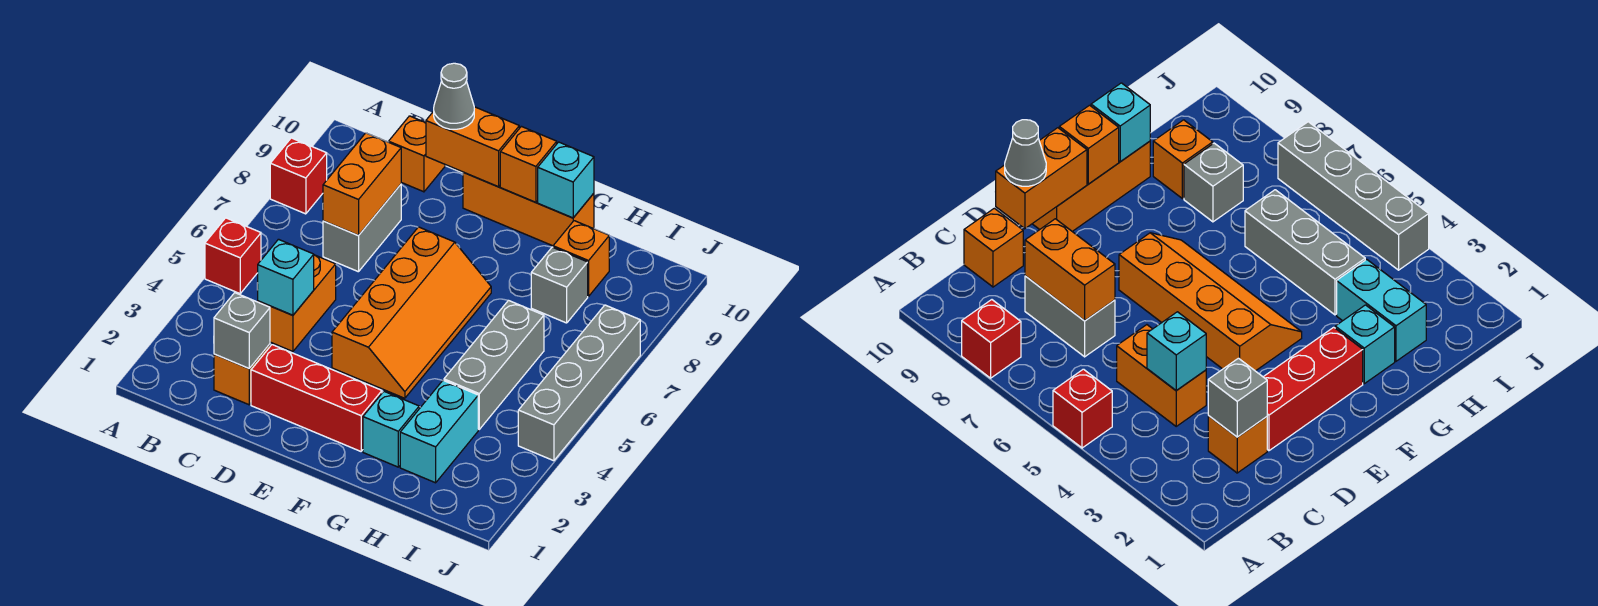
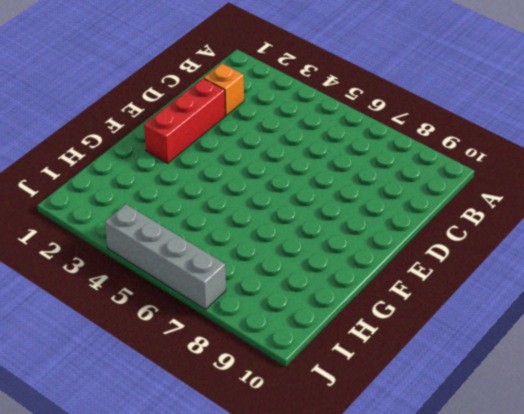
none -> red 1x1 brick [205,218,261,294]
none -> red 1x1 brick [270,138,327,214]
none -> orange 1x2 brick [258,255,336,351]

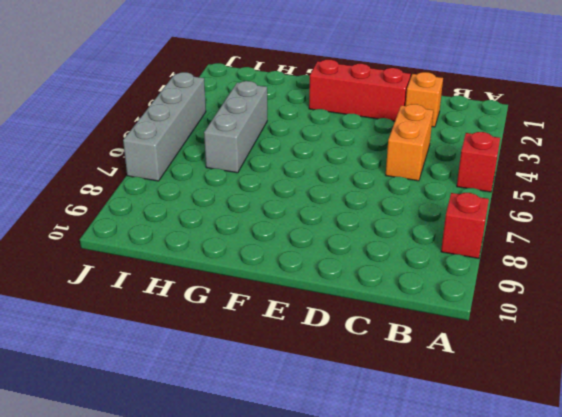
none -> grey 1x2 brick [323,185,401,272]
none -> orange 1x1 brick [389,116,445,192]
none -> orange 2x4 slope [332,227,491,398]

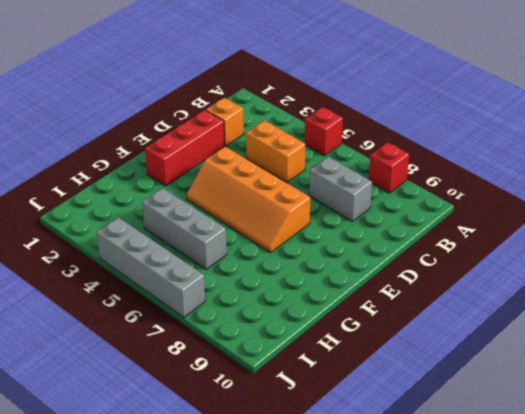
none -> orange 1x1 brick [389,116,445,192]
none -> orange 1x3 brick [463,172,594,246]
none -> cyan 1x1 brick [363,392,419,467]

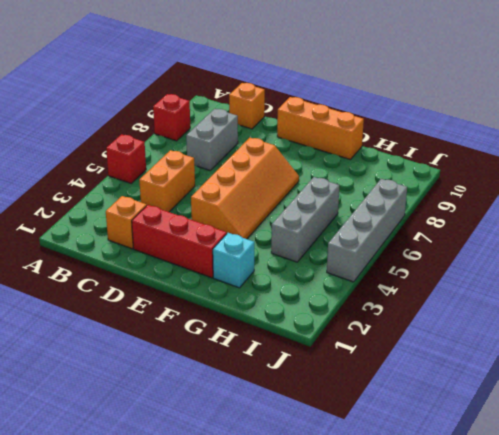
none -> cyan 1x2 brick [400,380,478,483]
none -> grey 1x1 brick [531,247,588,323]
none -> orange 1x1 brick [553,221,609,296]

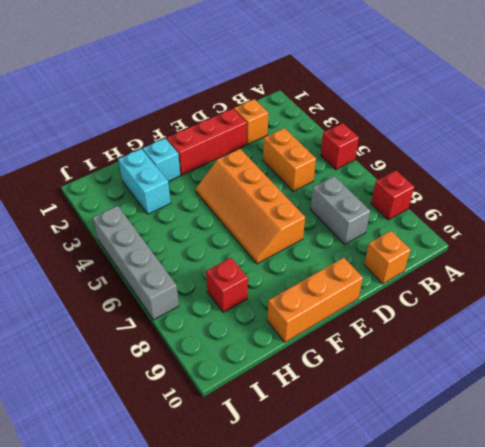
red 1x1 brick [206,258,248,312] -> grey 1x1 brick [531,247,588,323]
none -> grey 1x3 brick [444,301,544,429]
none -> orange 1x1 brick [553,221,609,296]
none -> grey 1x1 brick [214,293,270,368]

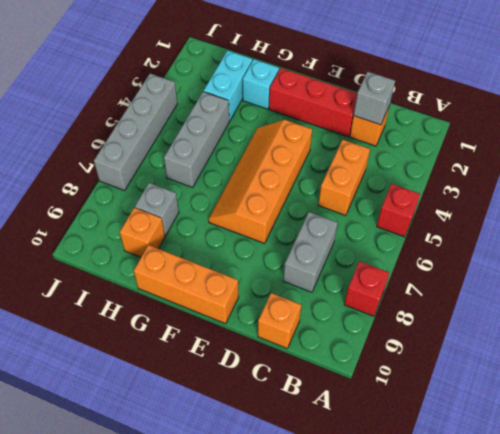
none -> cyan 1x1 brick [257,239,314,315]
none -> orange 1x2 brick [323,133,401,236]
none -> orange 1x2 brick [426,107,519,187]

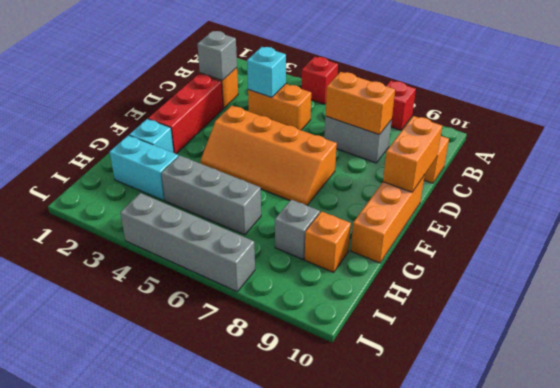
none -> orange 1x1 brick [500,126,557,202]
none -> cyan 1x1 brick [538,142,594,218]
none -> grey 1x1 cone [434,63,474,129]

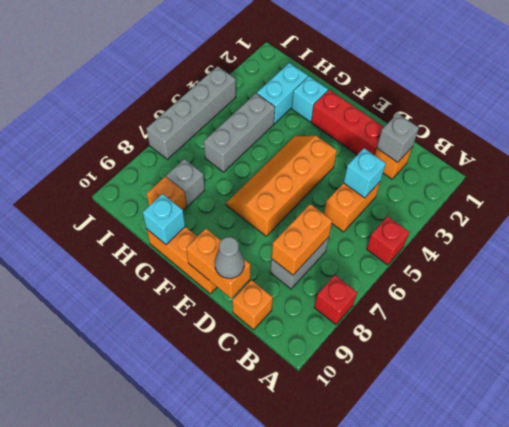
none -> orange 1x1 brick [500,126,557,202]

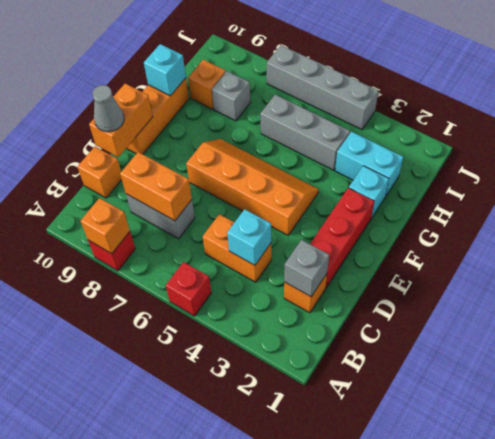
orange 1x1 brick [81,198,130,254] -> orange 1x1 brick moved to [500,126,557,202]

